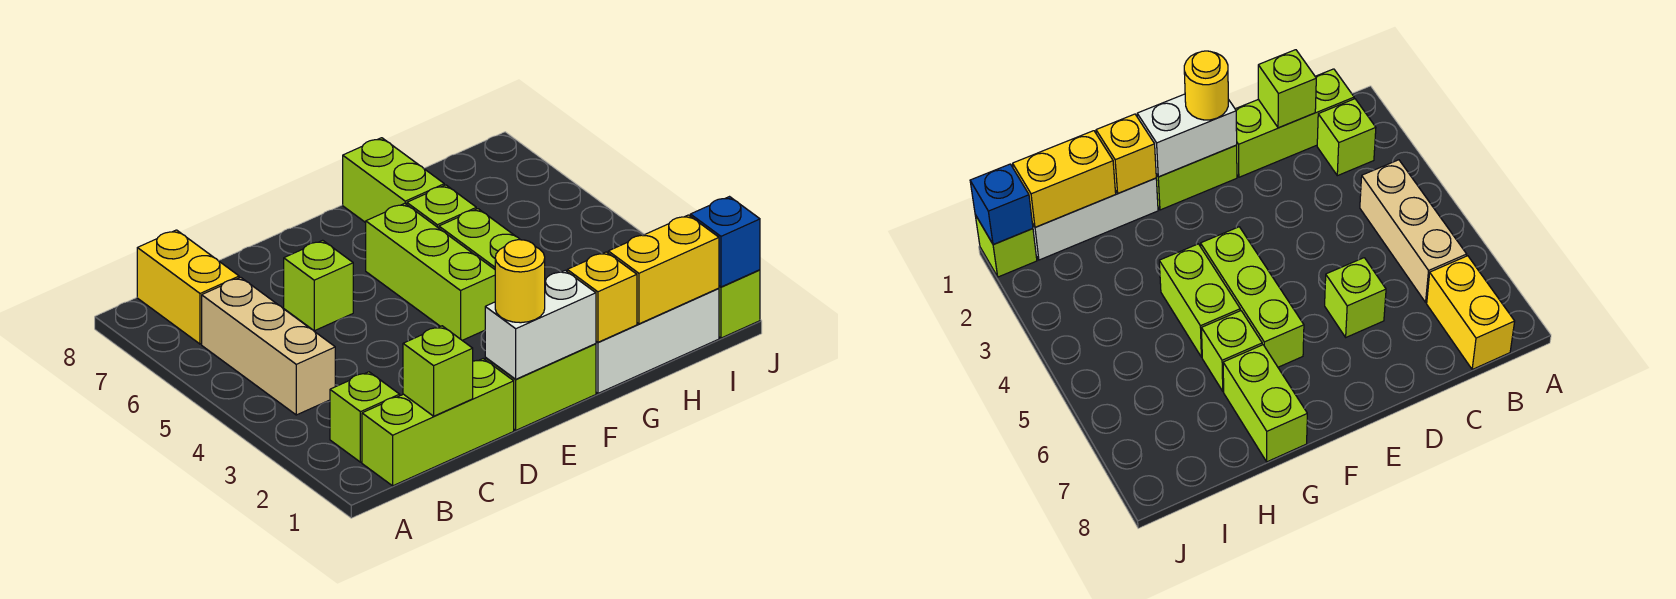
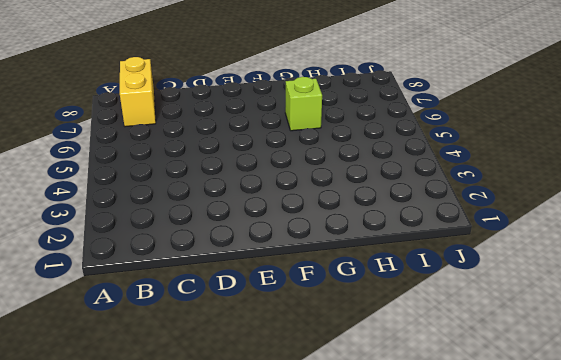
none -> lime 1x3 brick [362,359,514,486]
none -> lime 1x1 brick [330,372,400,462]
none -> tan 1x3 brick [202,277,335,415]

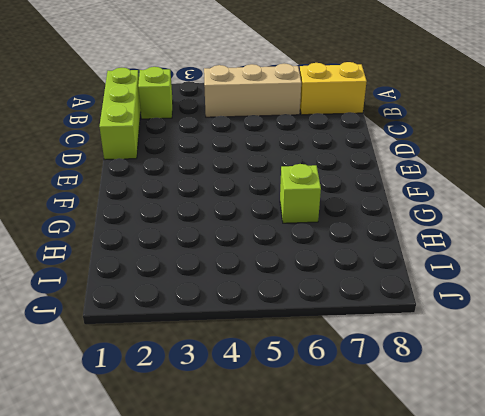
none -> lime 1x1 brick [284,240,353,331]
none -> lime 1x2 brick [485,344,596,430]
none -> lime 1x3 brick [366,203,495,340]

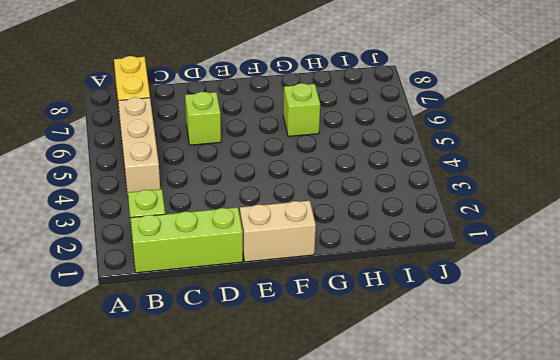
tan 1x2 brick [240,201,316,262] -> lime 1x2 brick [485,344,596,430]
none -> lime 1x3 brick [366,203,495,340]
none -> white 1x3 brick [596,288,719,393]
none -> lime 1x2 brick [439,209,520,269]

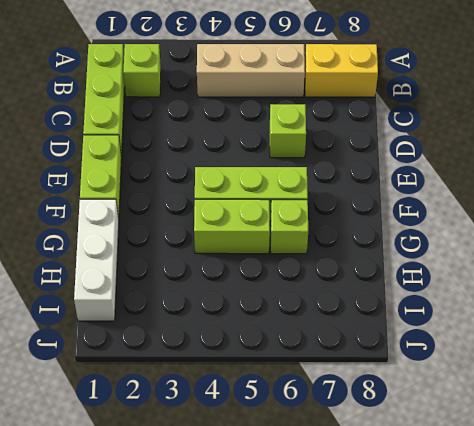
none -> lime 1x2 brick [343,138,444,223]
none -> lime 1x1 brick [719,270,760,338]
none -> lime 1x1 brick [403,326,473,416]

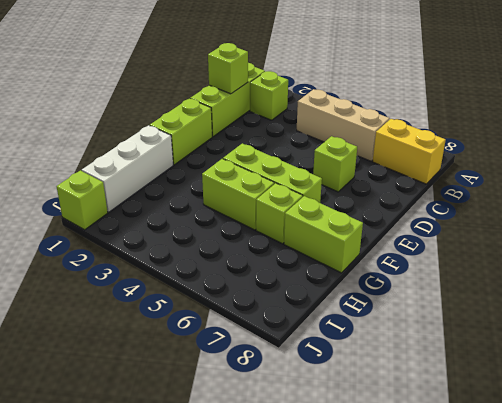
none -> white 1x2 brick [485,270,596,379]
none -> yellow 1x1 brick [567,252,637,342]
none -> yellow 1x2 brick [608,215,719,324]

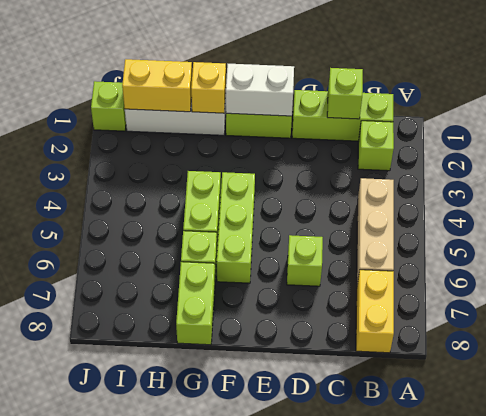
none -> blue 1x1 brick [690,197,760,287]
none -> yellow 1x1 round brick [495,240,545,323]

